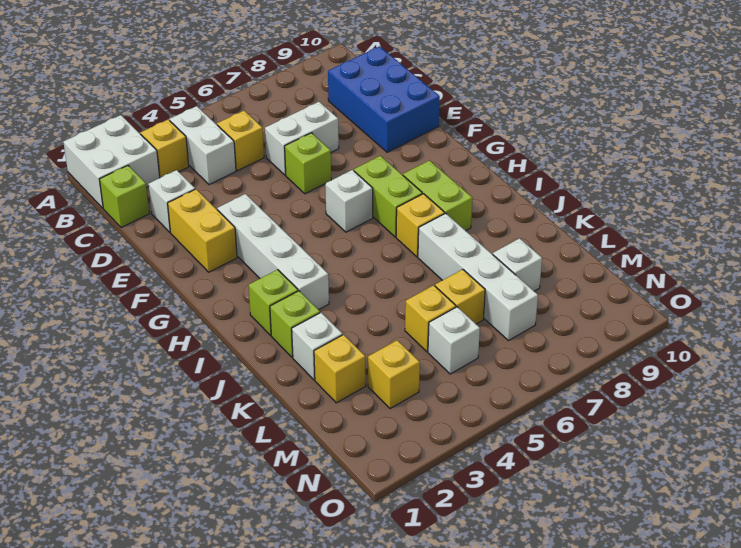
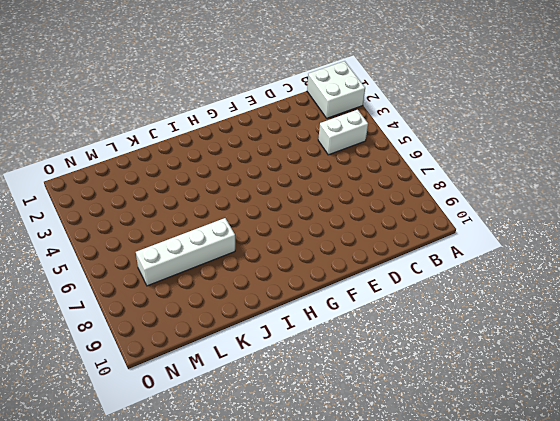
none -> yellow 1x1 brick [141,120,189,178]
none -> lime 1x1 brick [100,166,149,228]
none -> yellow 1x1 brick [217,111,264,171]

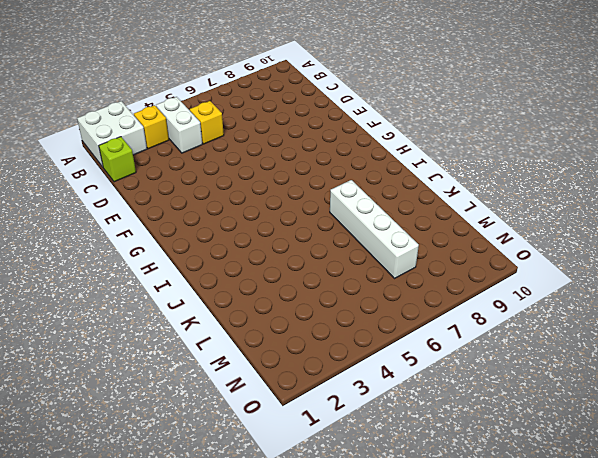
none -> blue 2x3 brick [328,46,440,152]
none -> white 1x1 brick [148,170,195,232]
none -> white 1x2 brick [265,102,339,175]

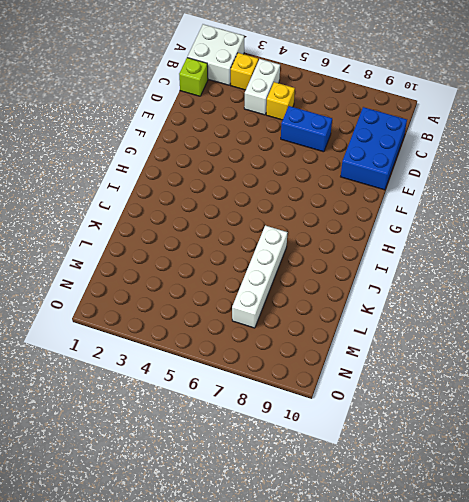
blue 1x2 brick [281,106,332,152] -> white 1x2 brick [265,102,339,175]
none -> white 1x1 brick [148,170,195,232]
none -> yellow 1x2 brick [168,189,237,272]
none -> lime 1x1 brick [285,133,331,194]

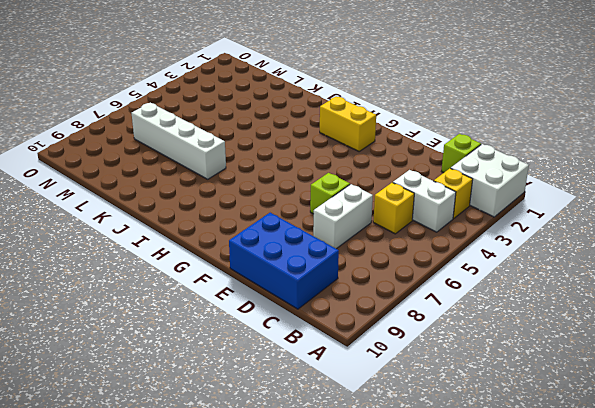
yellow 1x2 brick [320,96,376,151] -> yellow 1x2 brick moved to [168,189,237,272]
none -> white 1x1 brick [148,170,195,232]
none -> white 1x4 brick [217,194,329,310]
none -> white 1x1 brick [325,170,373,232]

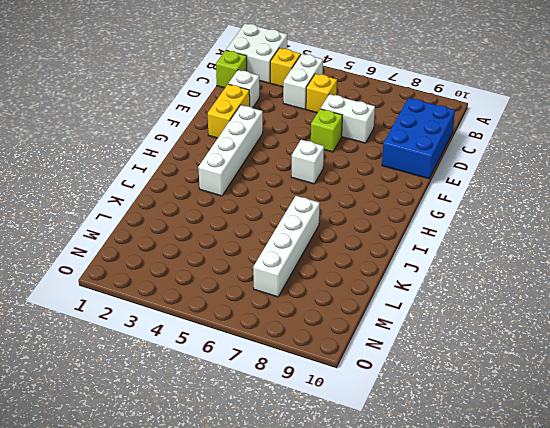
none -> lime 1x2 brick [354,156,422,237]
none -> lime 1x2 brick [403,160,472,231]
none -> lime 1x1 brick [249,270,298,335]

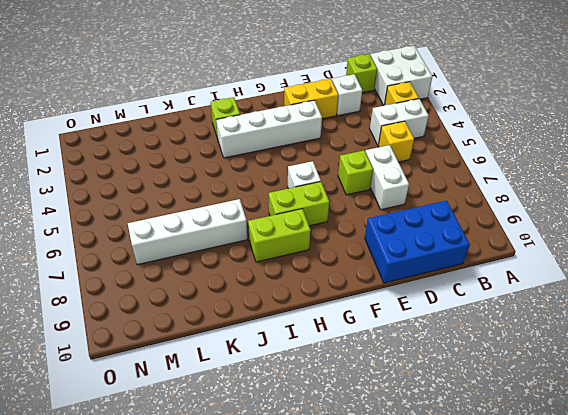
none -> yellow 1x1 brick [396,194,445,257]
none -> lime 1x1 brick [270,291,320,357]
none -> white 1x1 brick [292,313,343,380]

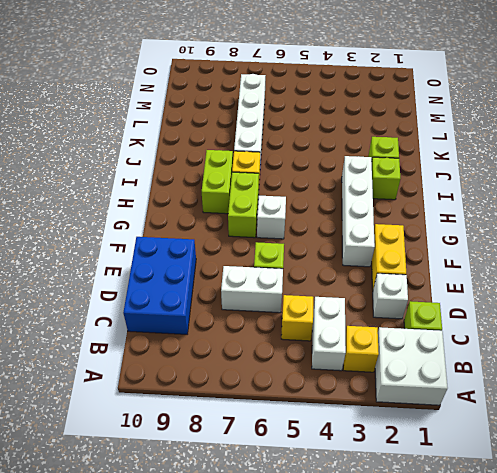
none -> white 1x1 brick [292,313,343,380]
none -> yellow 1x1 brick [314,335,366,403]
none -> yellow 1x1 brick [405,285,456,352]

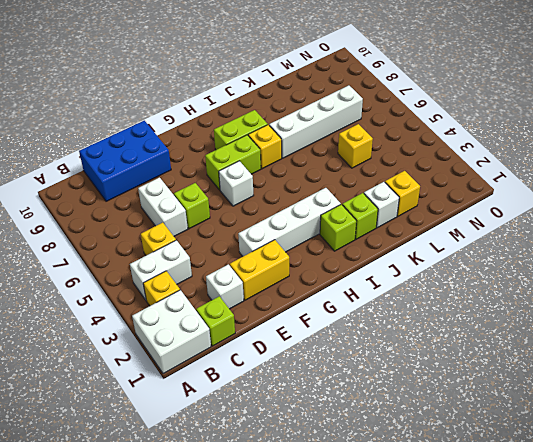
none -> yellow 1x1 brick [435,269,485,324]
none -> white 1x1 brick [493,238,542,291]
none -> yellow 1x1 brick [368,340,420,409]

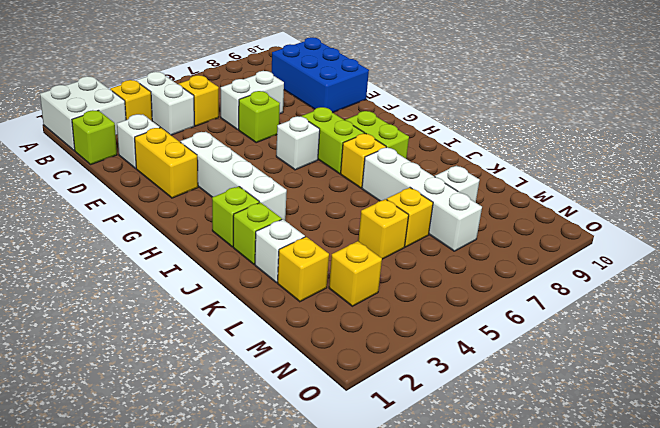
none -> white 1x1 brick [428,307,480,374]

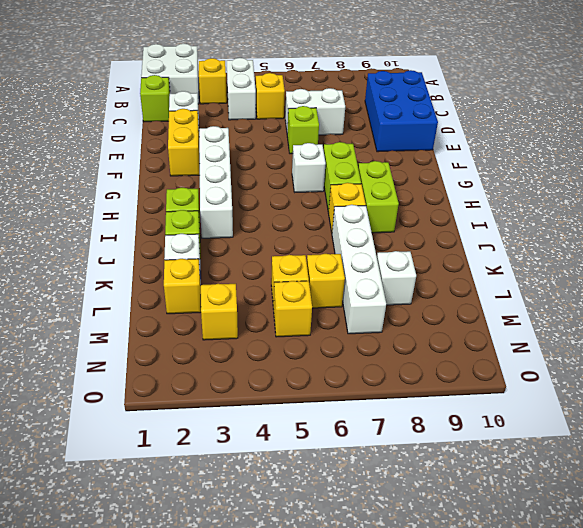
yellow 1x1 brick [274,281,312,337] -> white 1x1 brick [428,307,480,374]

